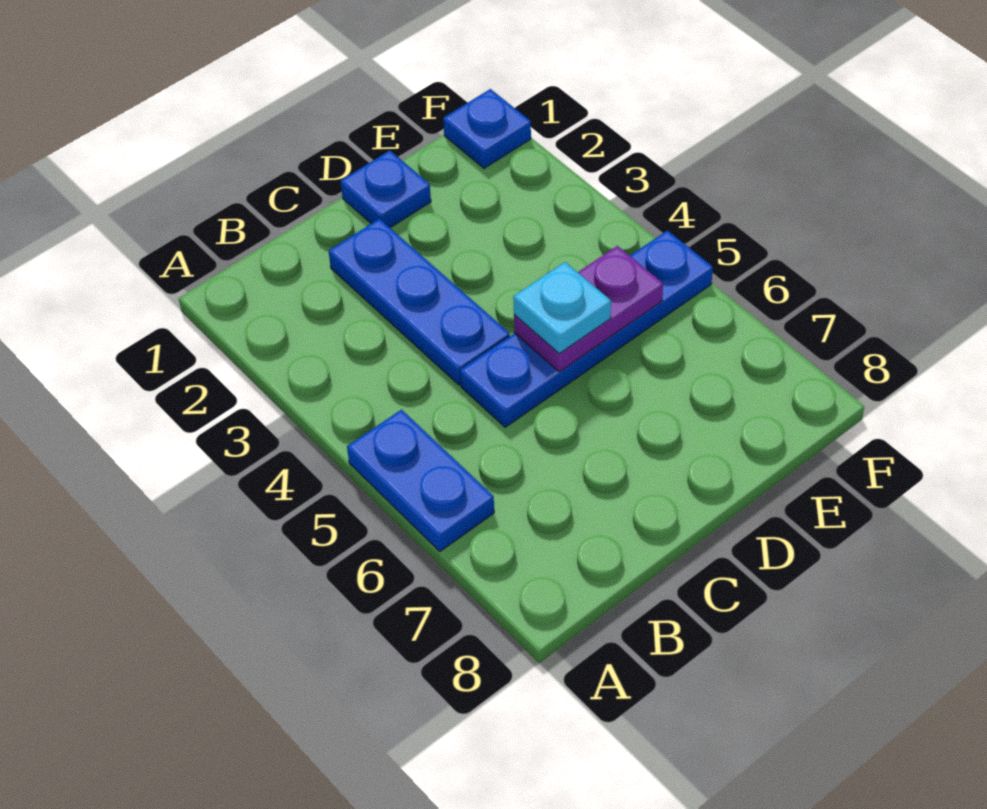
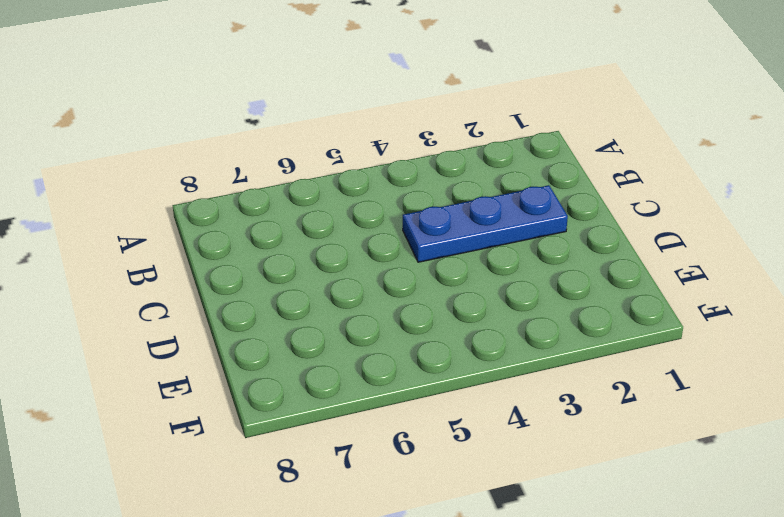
none -> blue 1x2 plate [347,410,494,551]
none -> blue 1x4 plate [460,231,713,427]

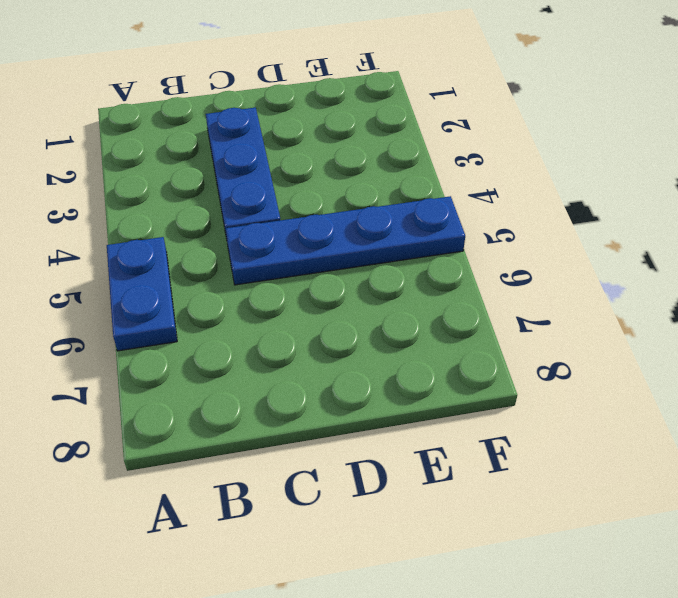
none -> blue 1x1 plate [341,151,431,228]
none -> blue 1x1 plate [443,89,531,168]

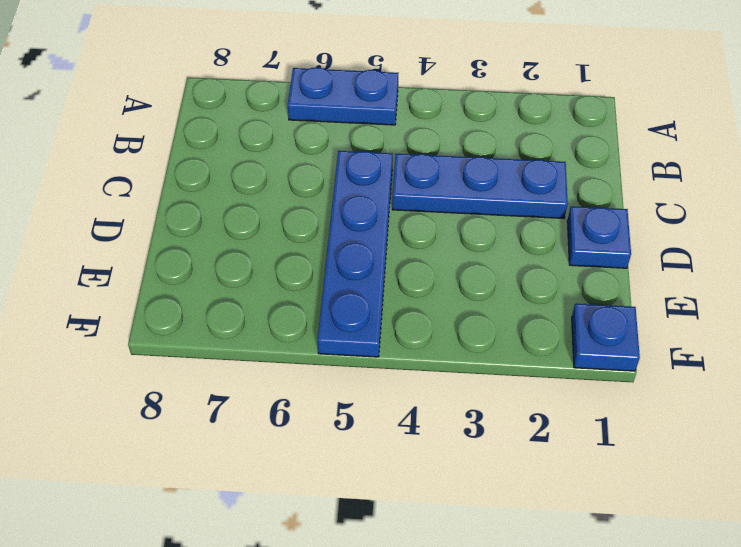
none -> purple 1x2 plate [514,246,663,372]
none -> cyan 1x1 plate [513,262,611,353]

